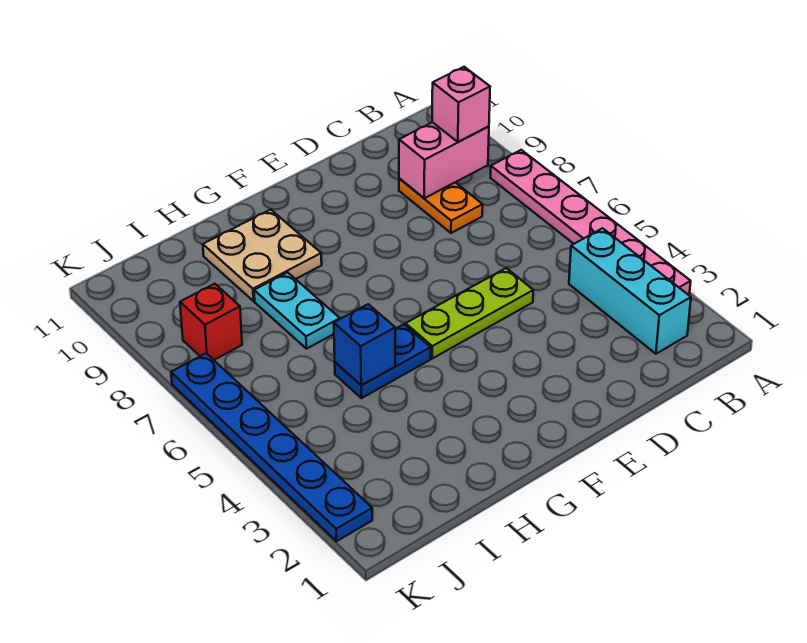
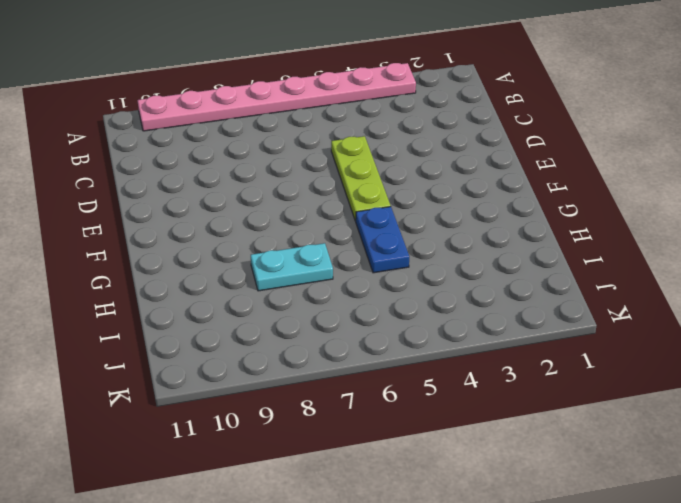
pink 1x8 plate [137,63,416,131] -> pink 1x6 plate [490,150,691,294]
none -> cyan 1x3 brick [569,228,691,354]
none -> orange 1x2 plate [399,179,483,233]
none -> tan 2x2 plate [203,210,322,301]

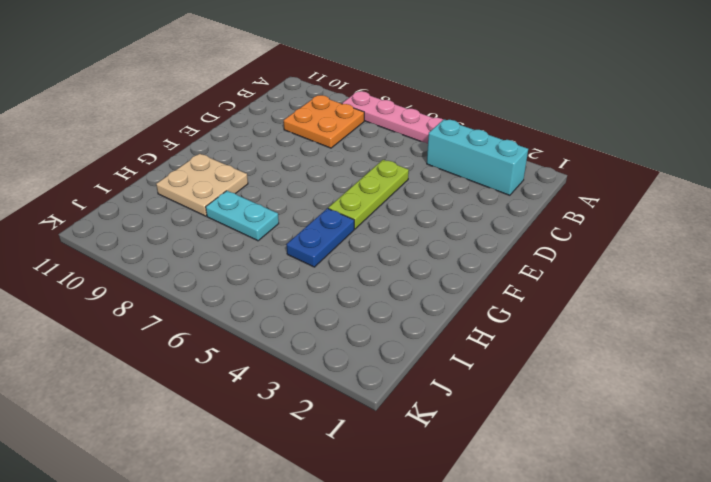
orange 2x2 plate [284,95,364,148] -> orange 1x2 plate [399,179,483,233]
none -> red 1x1 brick [180,284,242,360]
none -> blue 1x6 plate [171,353,372,541]
none -> pink 1x2 brick [399,122,489,198]

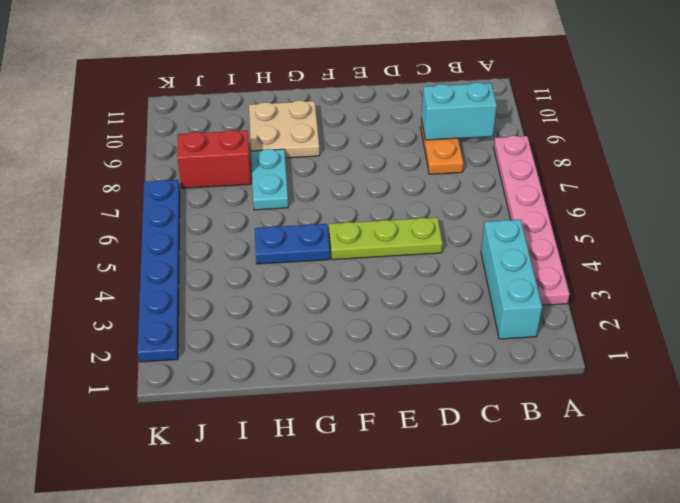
cyan 1x2 brick [421,82,497,140] -> pink 1x2 brick [399,122,489,198]
red 1x2 brick [177,130,251,188] -> red 1x1 brick [180,284,242,360]
none -> blue 1x1 brick [334,304,395,385]
none -> pink 1x1 brick [432,67,490,142]

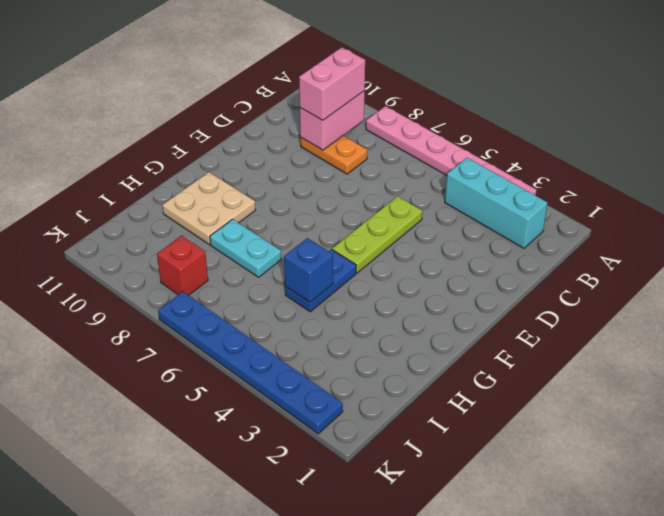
pink 1x2 brick [299,47,365,120] -> pink 1x1 brick [432,67,490,142]

